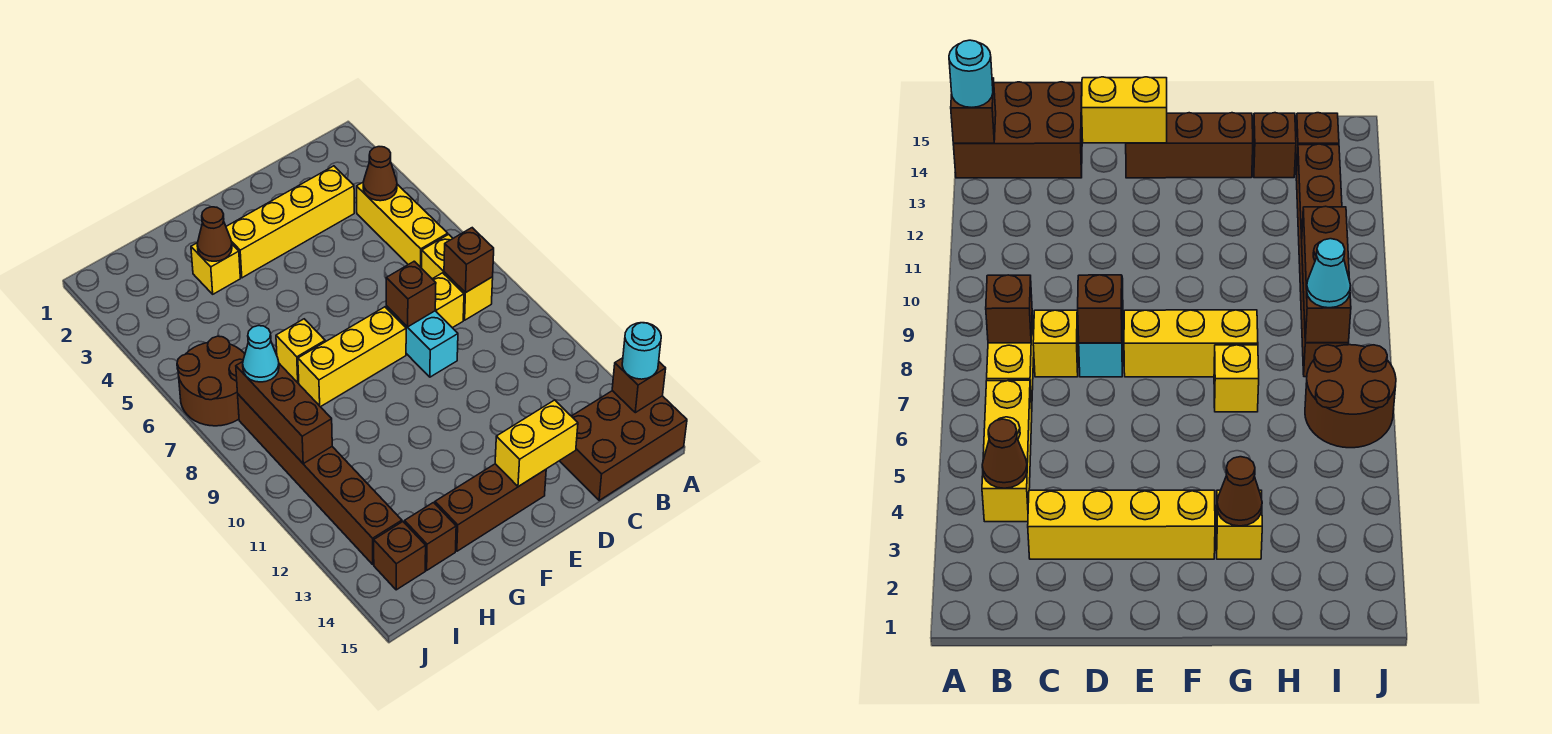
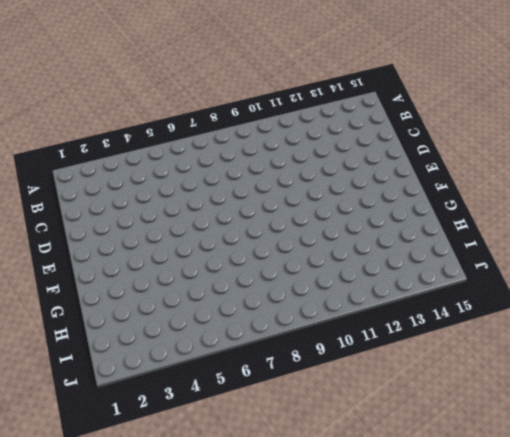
none -> brown 2x3 brick [560,391,687,500]
none -> yellow 1x3 brick [357,183,448,268]
none -> yellow 1x2 brick [422,234,493,320]

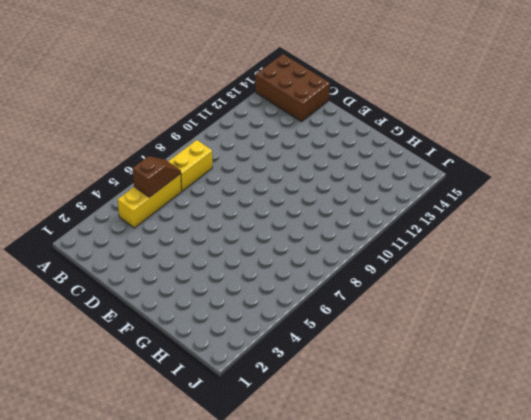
brown 1x2 slope [133,156,181,197] -> none
none -> yellow 1x4 brick [226,166,354,278]
none -> yellow 1x1 brick [433,273,464,328]
none -> cyan 1x2 brick [386,306,458,377]

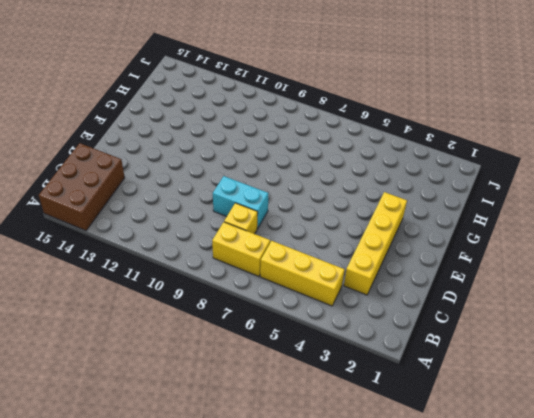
none -> yellow 1x3 brick [298,307,406,407]
none -> brown 1x3 brick [435,464,546,551]
none -> yellow 1x1 brick [191,243,240,294]

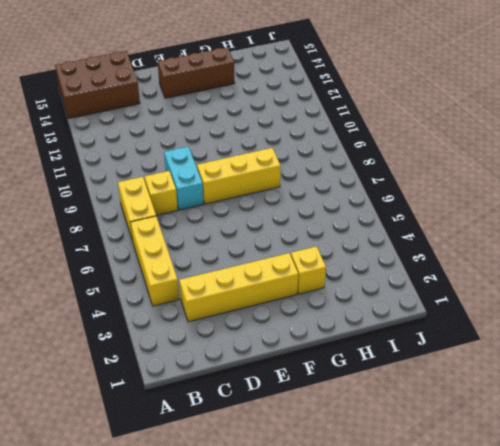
none -> yellow 1x1 brick [276,319,325,384]
none -> brown 1x1 brick [404,503,456,570]
none -> brown 2x2 round brick [177,336,245,426]

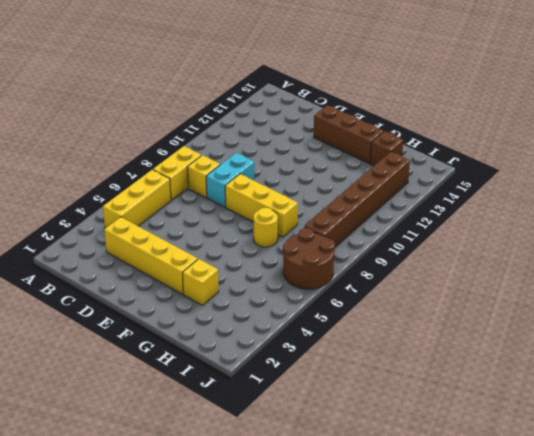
yellow 1x1 round brick [254,208,278,247] -> yellow 1x1 brick [276,319,325,384]
none -> brown 2x3 brick [560,391,687,500]
none -> brown 1x1 brick [374,522,426,590]
none -> brown 1x1 brick [612,358,666,413]

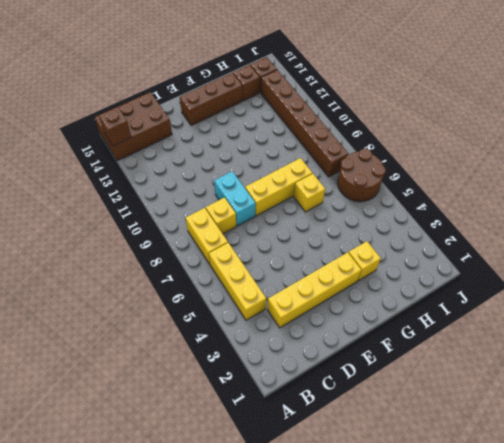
none -> brown 1x1 cone [363,147,397,201]
none -> brown 1x1 brick [444,228,494,292]
none -> brown 1x1 brick [386,261,436,327]

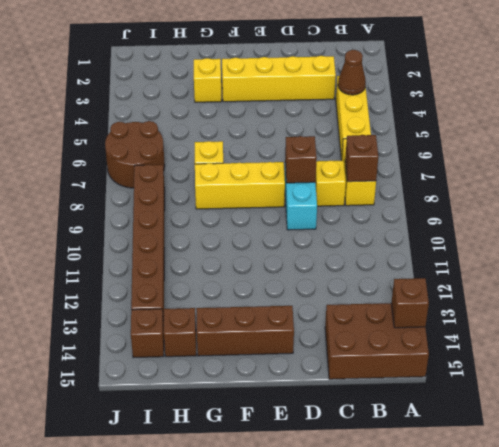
none -> yellow 1x2 brick [495,400,578,487]
none -> brown 1x1 cone [197,207,232,261]
none -> brown 1x3 brick [236,362,332,464]

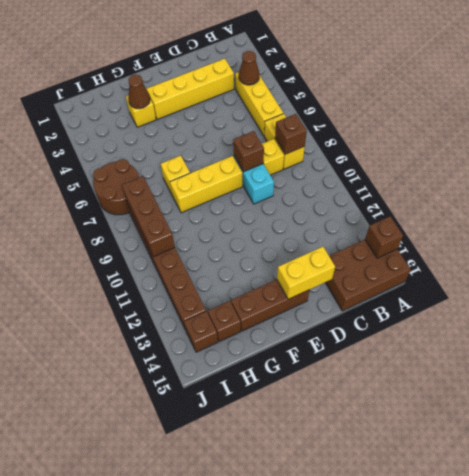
none -> cyan 1x1 round brick [622,323,661,379]
none -> cyan 1x1 cone [243,326,279,382]

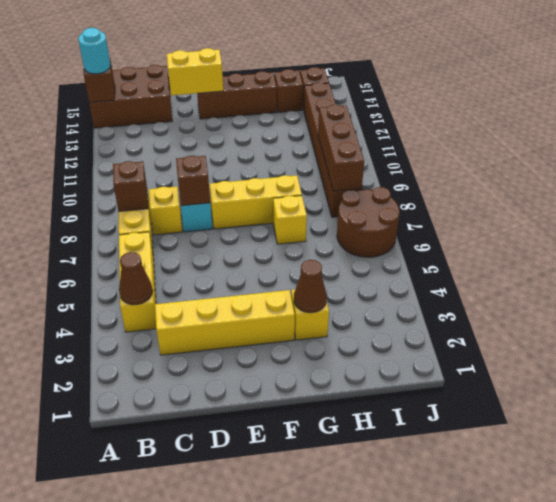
none -> cyan 1x1 cone [243,326,279,382]

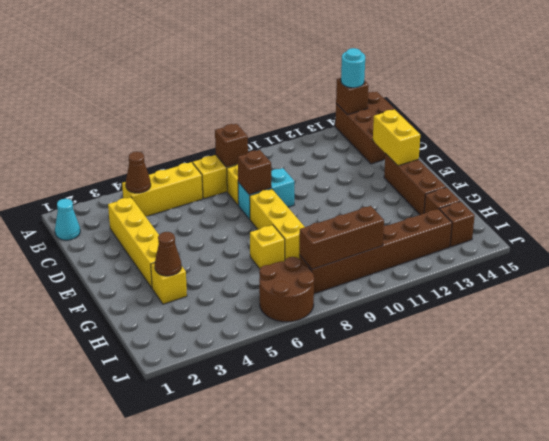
cyan 1x1 cone [55,199,80,240] -> cyan 1x1 cone moved to [243,326,279,382]

